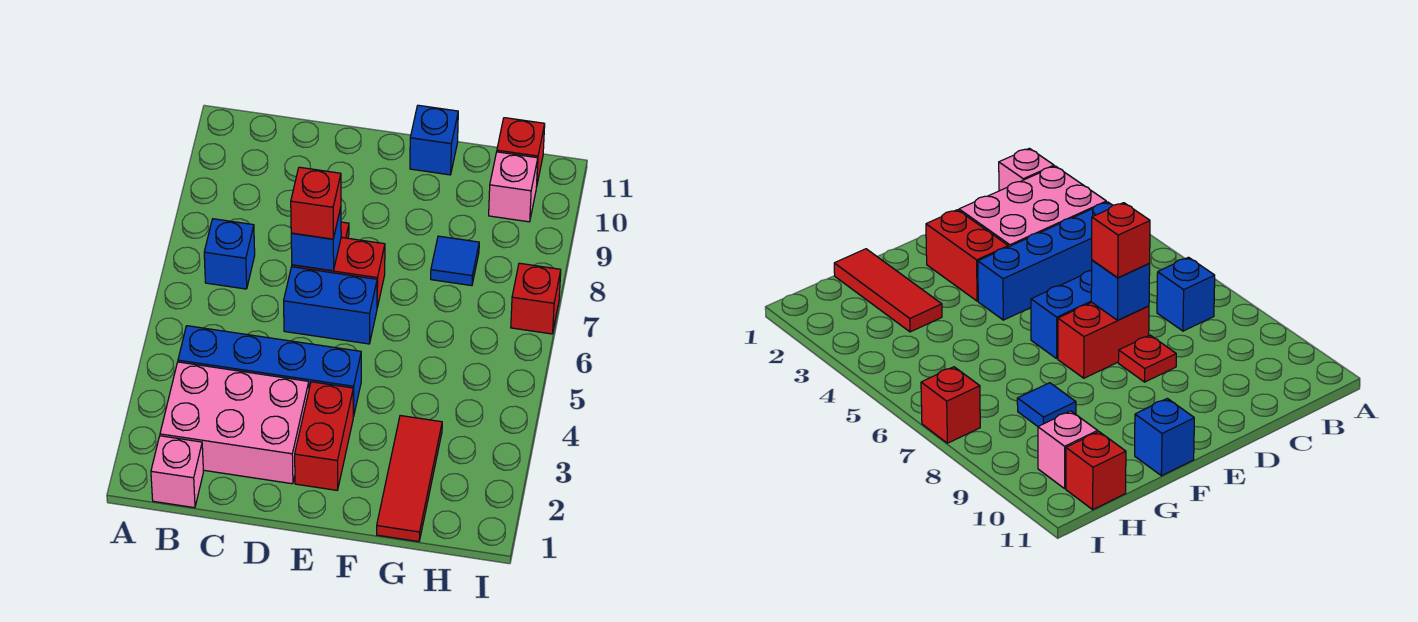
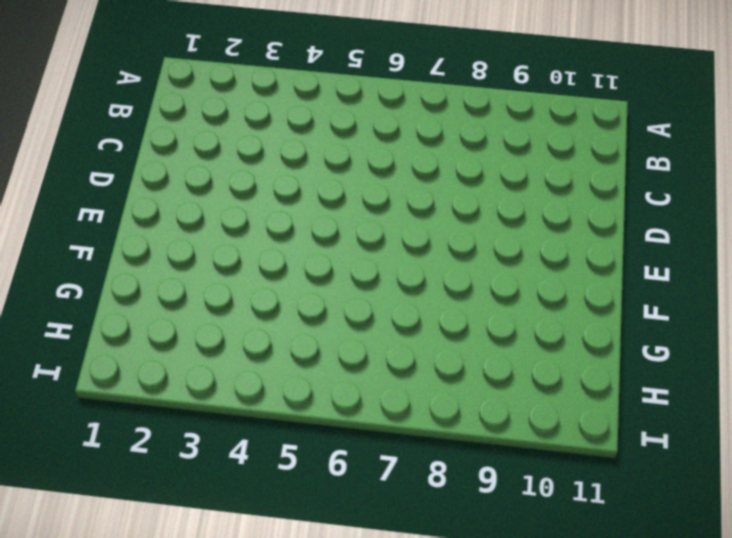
none -> pink 1x1 brick [151,436,203,508]
none -> pink 2x3 brick [160,362,309,484]
none -> blue 1x4 brick [178,326,361,416]

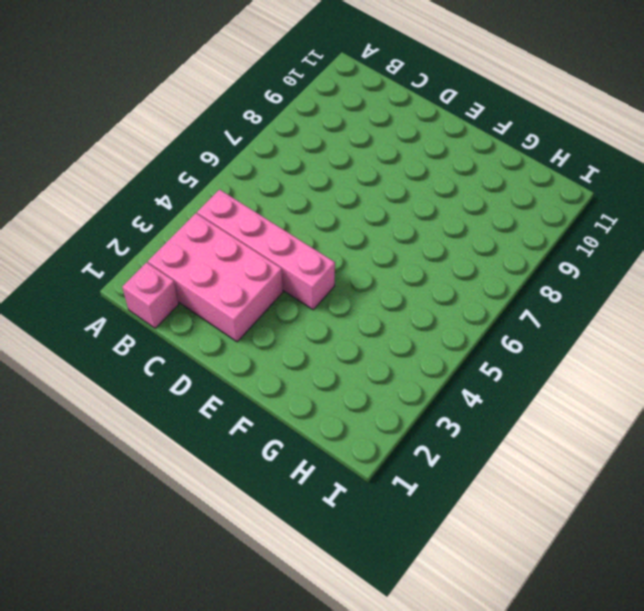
pink 1x4 brick [197,190,335,310] -> blue 1x4 brick [178,326,361,416]
none -> blue 1x1 brick [204,219,255,289]
none -> blue 1x2 brick [284,267,377,344]
none -> red 1x2 brick [292,237,385,307]

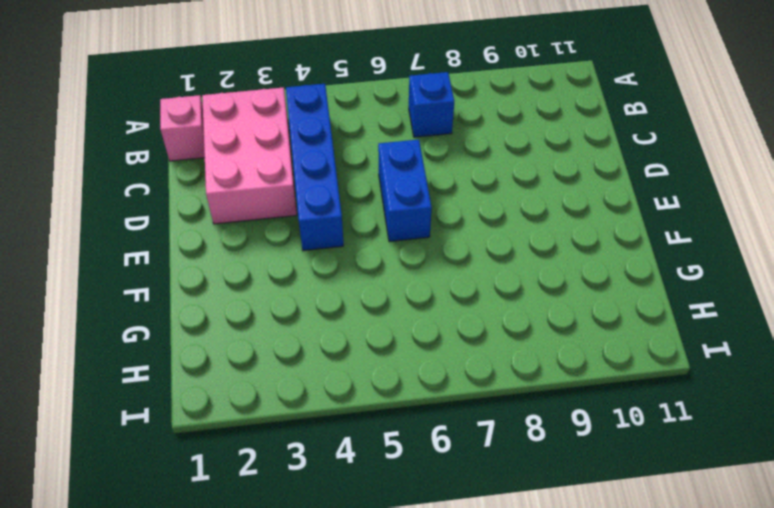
none -> red 1x2 brick [292,237,385,307]
none -> red 1x1 plate [1118,335,1176,382]
none -> red 1x2 brick [295,382,353,490]

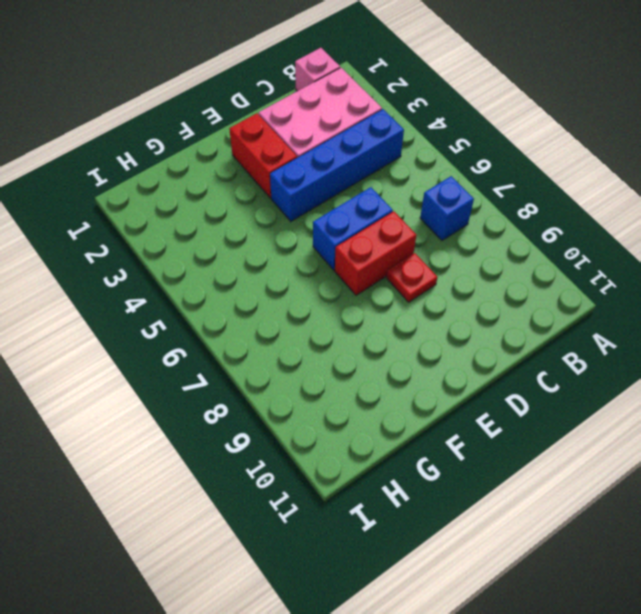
none -> blue 1x1 brick [410,105,458,175]
none -> red 1x3 tile [377,416,442,542]
none -> blue 1x1 tile [431,236,479,286]

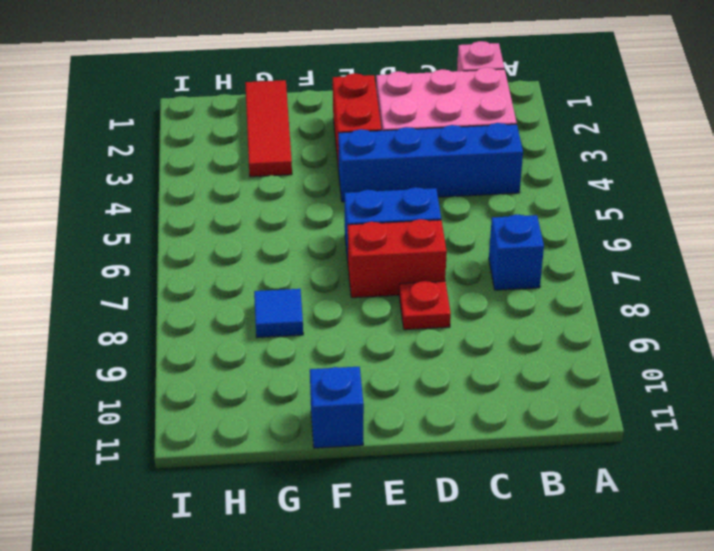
none -> pink 1x1 brick [489,152,538,222]
none -> red 1x1 brick [497,118,545,187]
none -> red 1x1 brick [511,263,561,334]

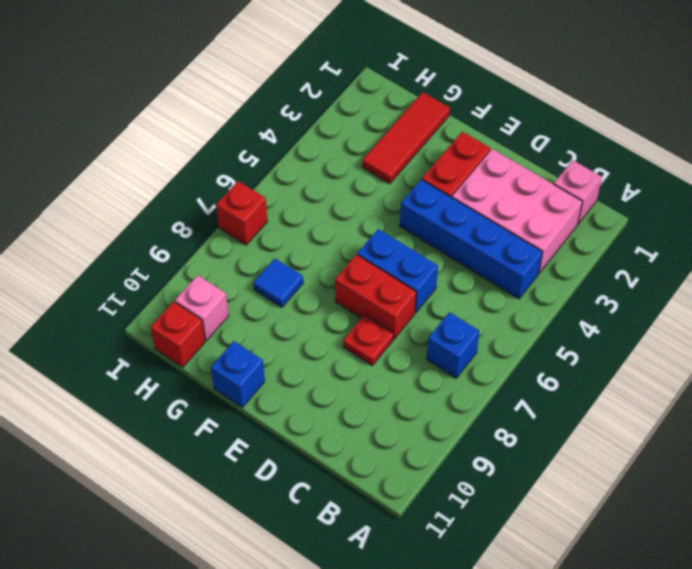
none -> blue 1x1 brick [291,208,341,271]
none -> red 1x1 brick [291,167,341,239]

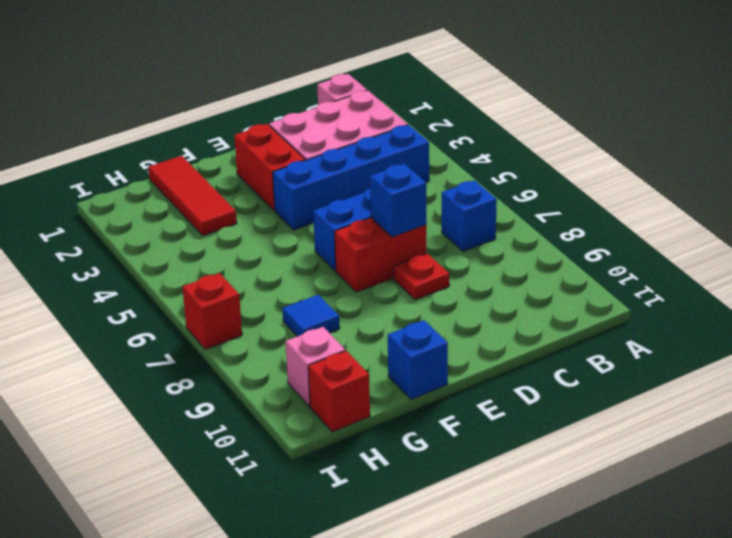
none -> red 1x1 brick [291,167,341,239]

